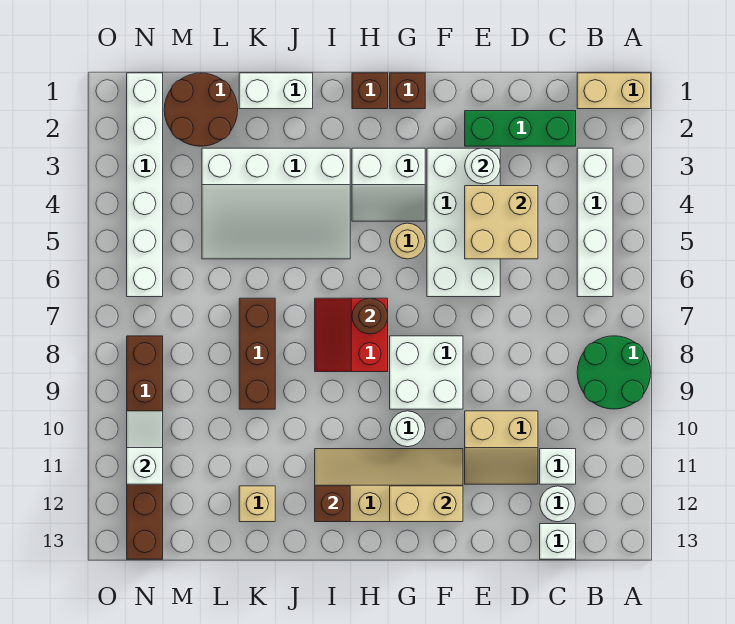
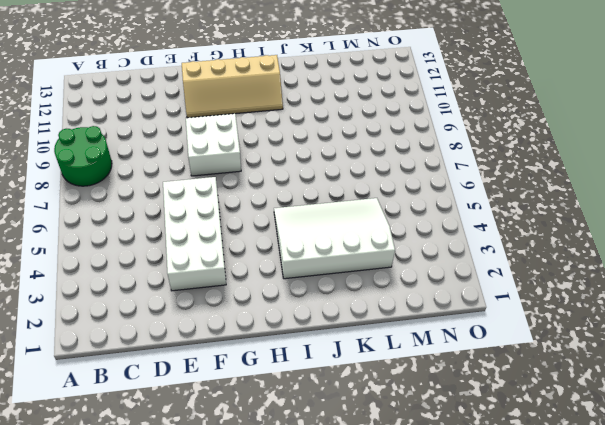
none -> tan 1x2 brick [577,73,651,109]
none -> white 1x4 brick [577,148,613,297]
none -> green 1x3 brick [465,111,576,146]
none -> white 1x1 brick [540,449,576,484]

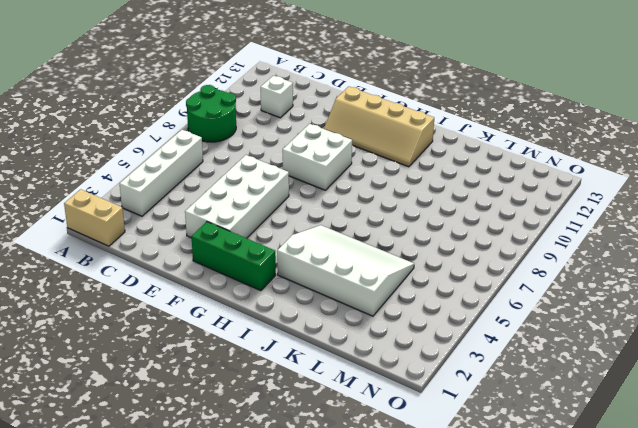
green 1x3 brick [191,222,276,291] -> green 1x3 brick moved to [465,111,576,146]
none -> white 1x1 round brick [540,486,575,522]
none -> white 1x1 brick [540,524,576,559]
none -> tan 2x2 slope [465,411,538,484]
none -> brown 1x1 brick [390,73,425,109]

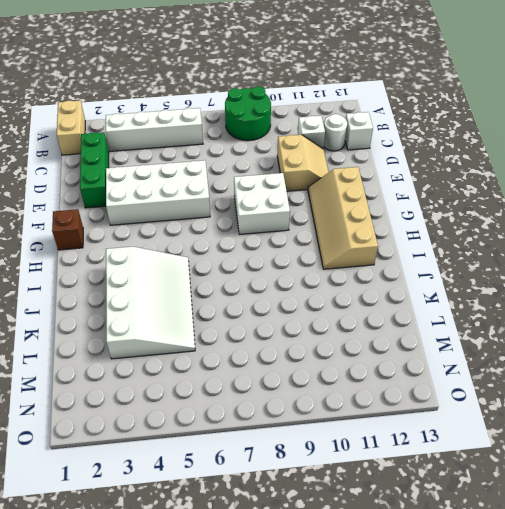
none -> white 2x2 slope [352,148,425,221]
none -> tan 1x1 round brick [390,223,425,259]
none -> white 1x1 round brick [390,411,425,447]
none -> brown 1x1 brick [352,73,388,109]

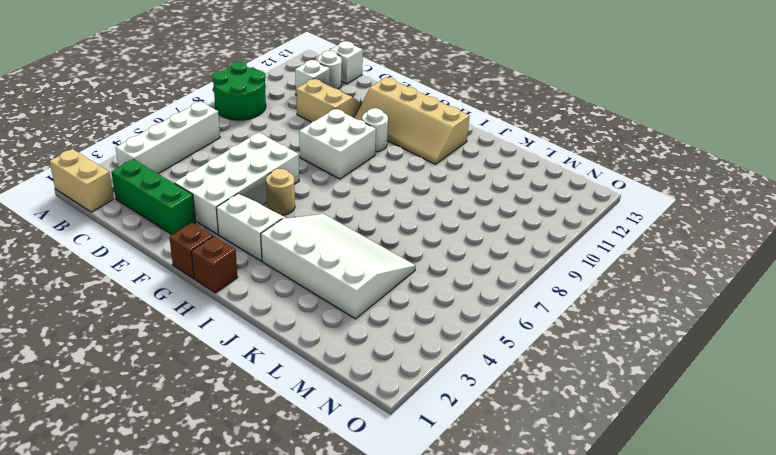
none -> red 2x2 slope [315,298,388,372]
none -> white 1x2 brick [239,73,313,109]
none -> brown 1x3 brick [239,298,275,409]
none -> tan 1x1 brick [239,486,275,522]

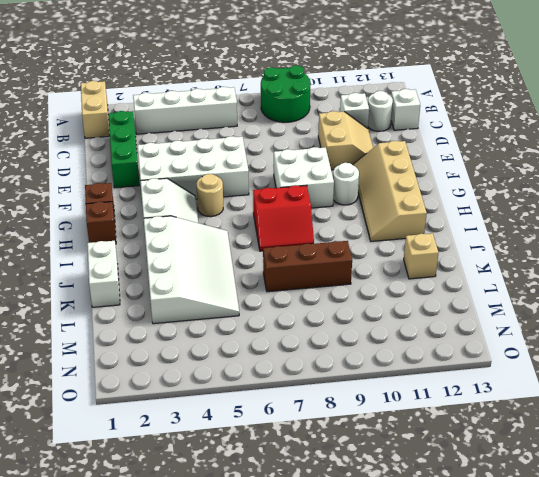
none -> brown 2x2 round brick [164,73,238,146]
none -> white 1x6 brick [127,73,163,297]
none -> brown 1x6 brick [127,336,163,559]
none -> tan 2x2 brick [465,186,538,259]

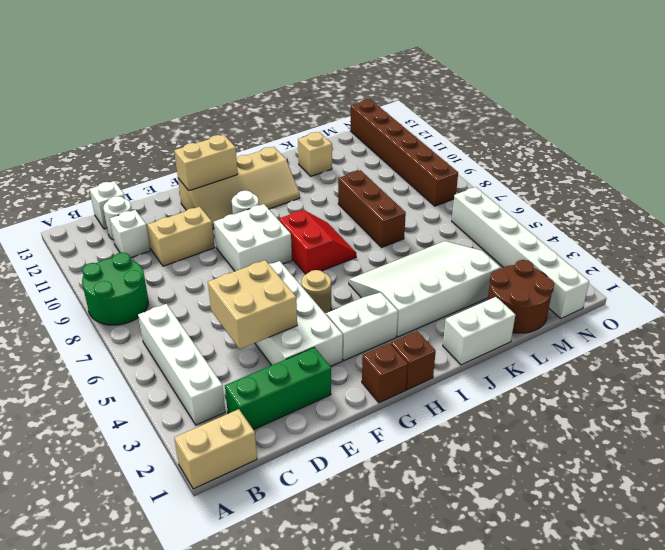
none -> white 1x1 round brick [465,148,500,184]
none -> brown 1x1 round brick [352,298,388,334]
none -> brown 1x1 brick [315,486,350,522]
none -> white 1x2 slope [127,411,163,484]

